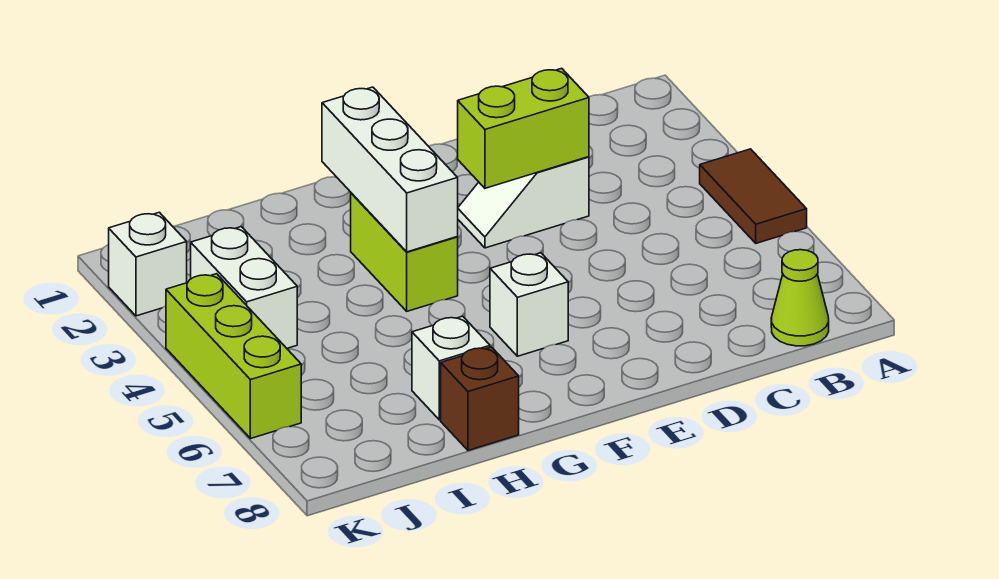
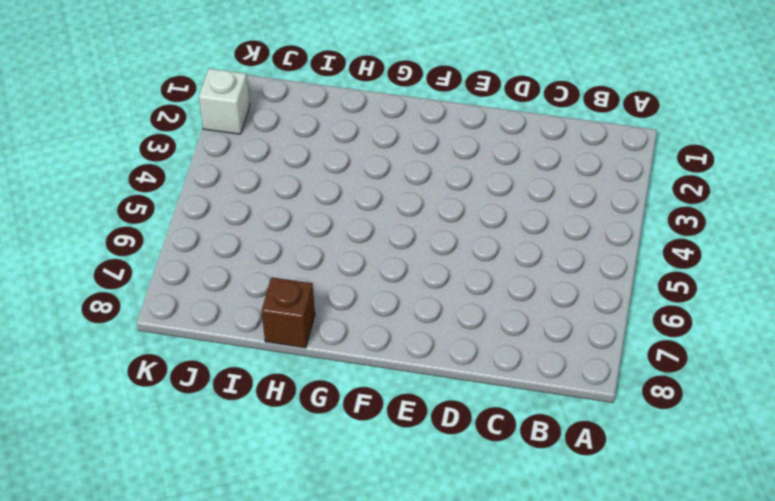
none -> brown 1x2 tile [700,149,807,243]
none -> lime 1x1 cone [771,250,829,346]
none -> white 1x2 slope [458,157,589,248]

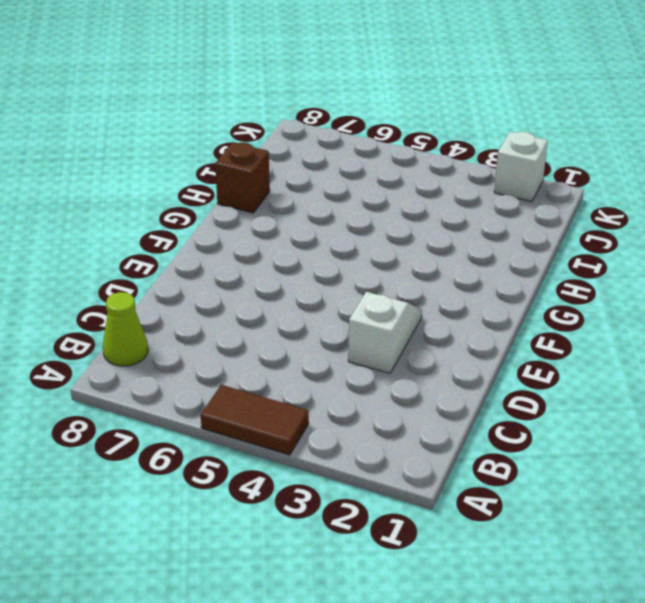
none -> white 1x1 brick [490,253,568,356]
none -> lime 1x2 brick [351,193,458,311]
none -> white 1x1 brick [412,316,490,420]

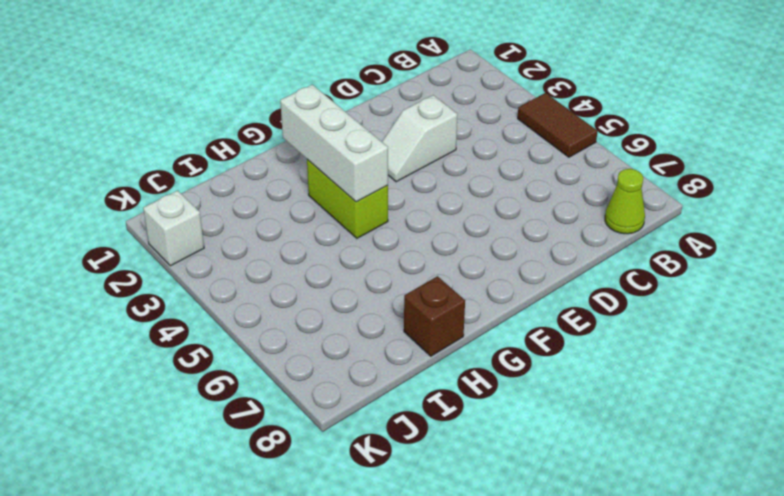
none -> white 1x1 brick [490,253,568,356]
none -> white 1x1 brick [412,316,490,420]
none -> white 1x2 brick [191,227,297,348]

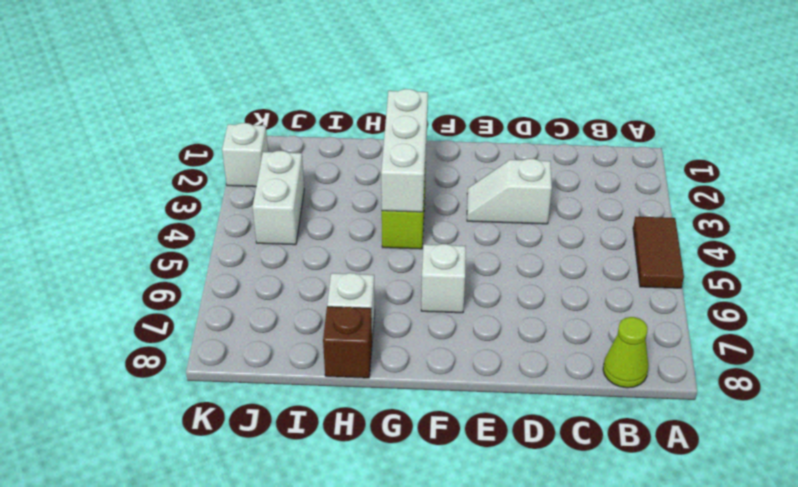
none -> lime 1x3 brick [166,274,301,439]
none -> lime 1x2 brick [458,68,589,188]

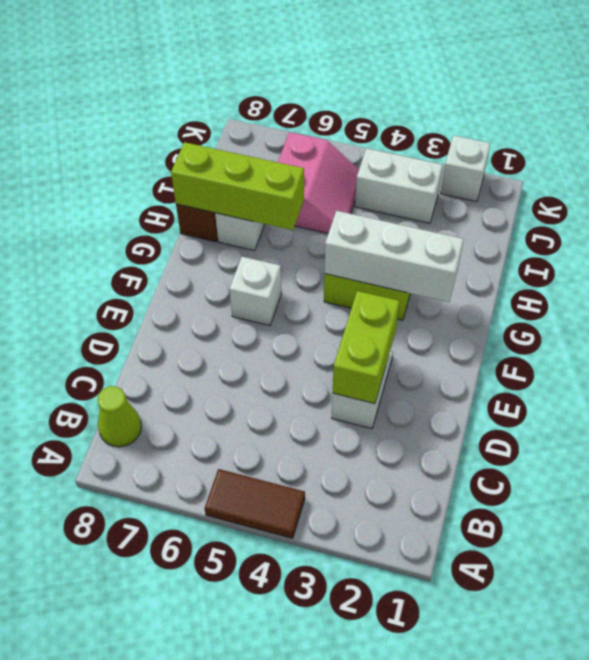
lime 1x3 brick [171,142,304,230] -> lime 1x3 brick moved to [166,274,301,439]
pink 2x2 slope [278,132,359,233] -> none

